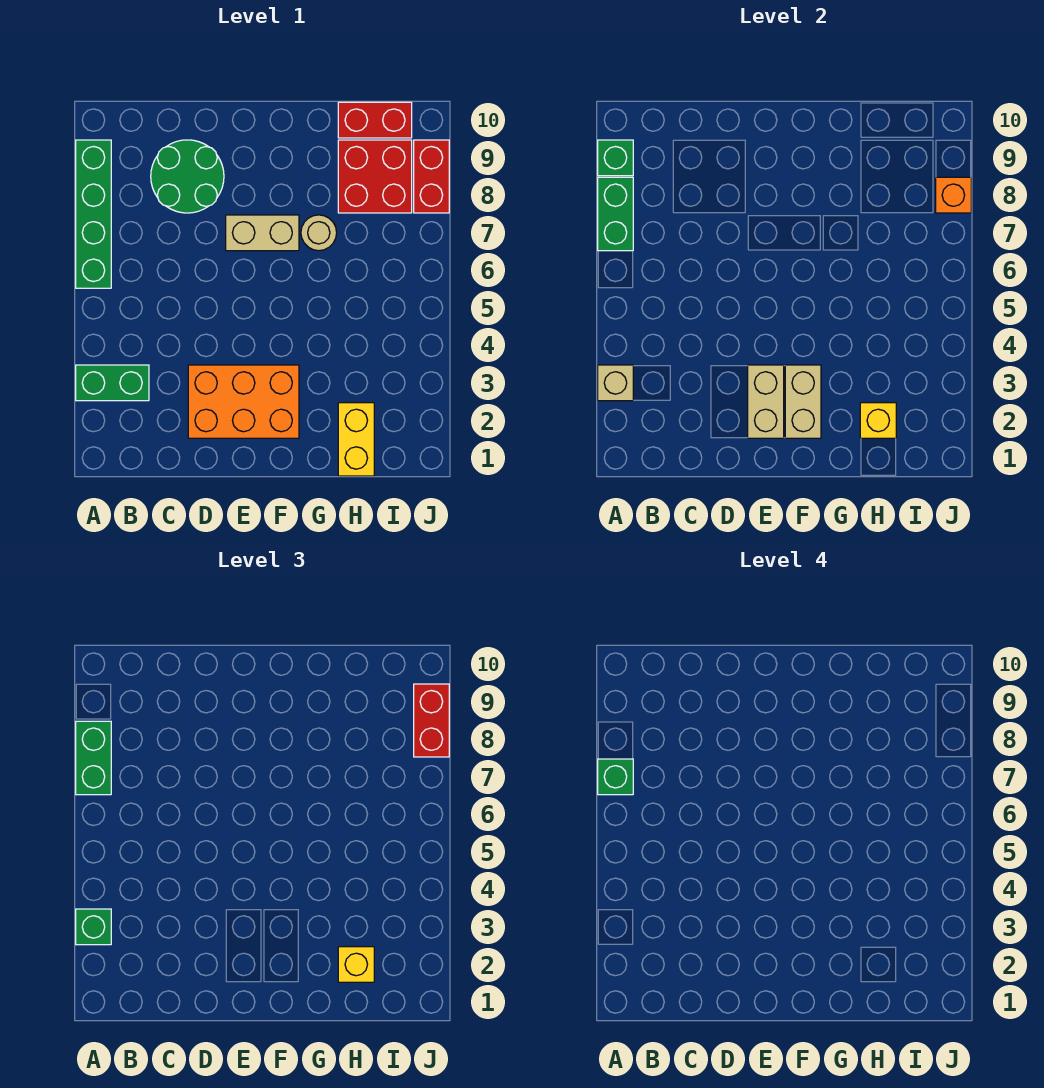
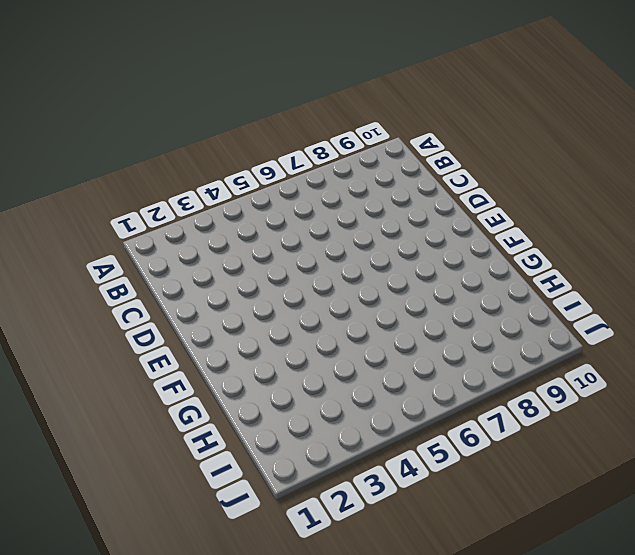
none -> green 1x2 brick [76,365,149,401]
none -> green 1x4 brick [76,140,111,288]
none -> green 2x2 round brick [151,140,224,213]

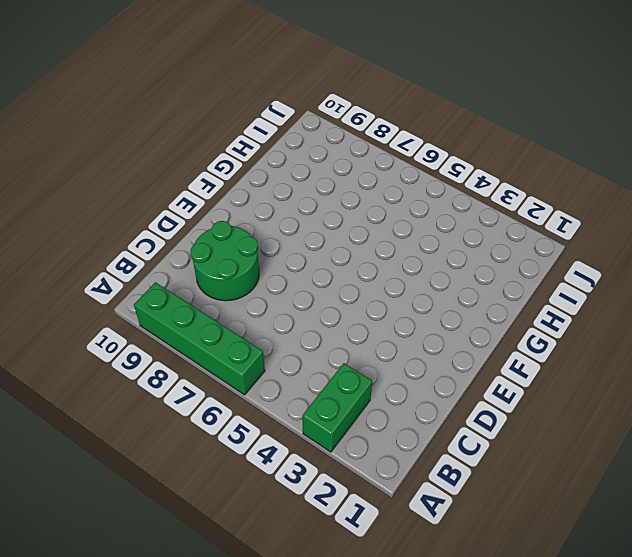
none -> orange 2x3 brick [188,365,299,438]
none -> tan 1x2 brick [226,215,299,251]
none -> tan 1x1 round brick [301,215,337,251]

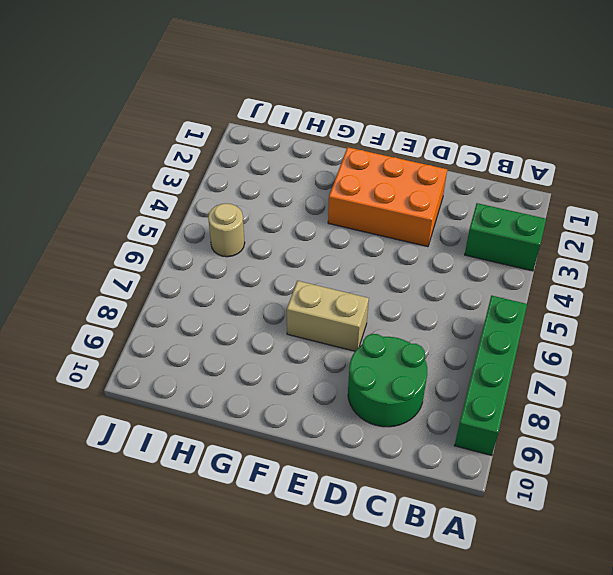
tan 1x1 round brick [208,204,245,257] -> tan 1x1 round brick moved to [301,215,337,251]
none -> yellow 1x2 brick [338,403,374,476]
none -> red 2x2 brick [338,140,412,213]
none -> red 1x2 brick [338,102,412,138]

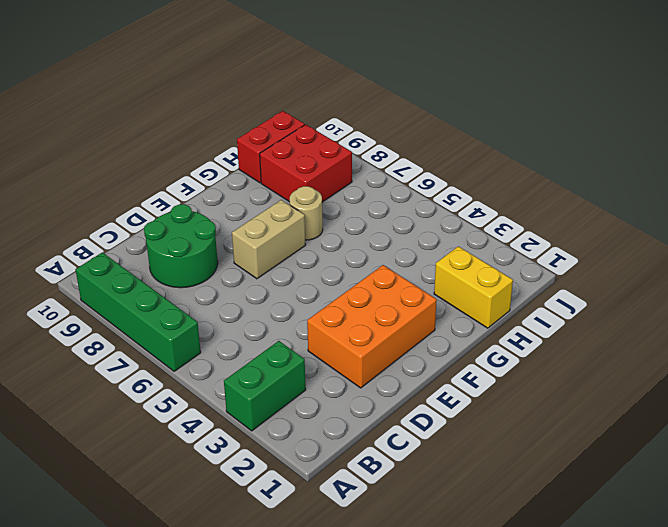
none -> red 1x2 brick [414,140,449,213]
none -> tan 1x1 brick [598,365,633,401]
none -> green 1x2 brick [598,177,633,251]

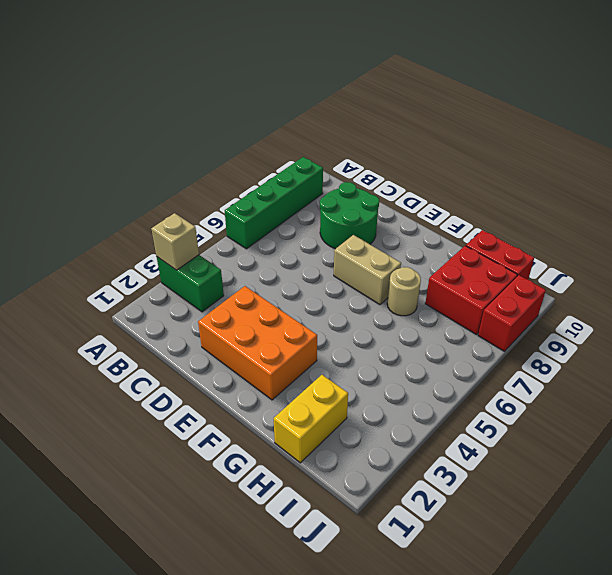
none -> green 1x2 brick [598,177,633,251]
none -> green 1x1 brick [598,140,633,176]
none -> tan 1x2 brick [748,365,784,438]

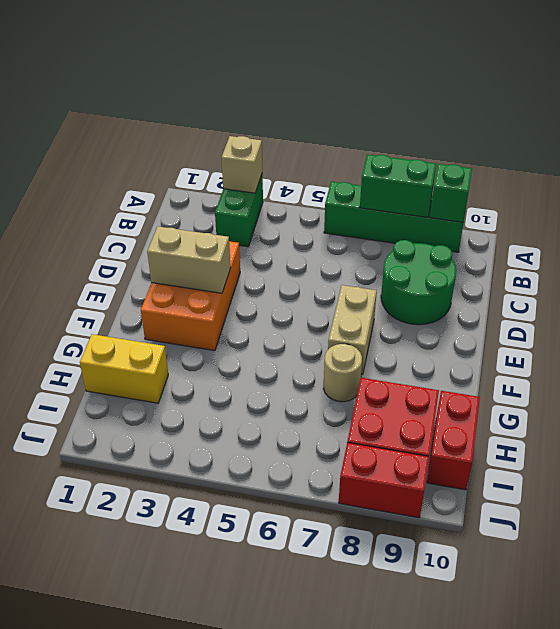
none -> tan 1x2 brick [785,365,821,438]
none -> yellow 1x1 brick [860,403,896,438]
none -> orange 1x1 brick [936,177,971,213]

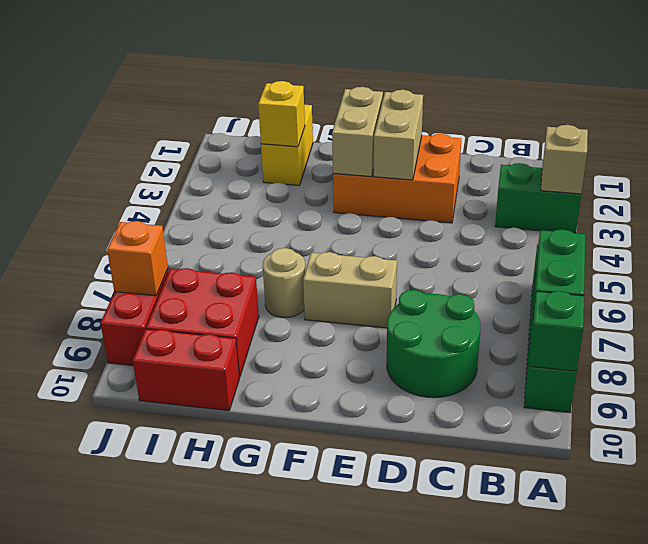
none -> green 1x1 brick [76,909,111,945]
none -> green 1x2 brick [76,721,111,795]
none -> yellow 1x1 brick [338,947,374,982]

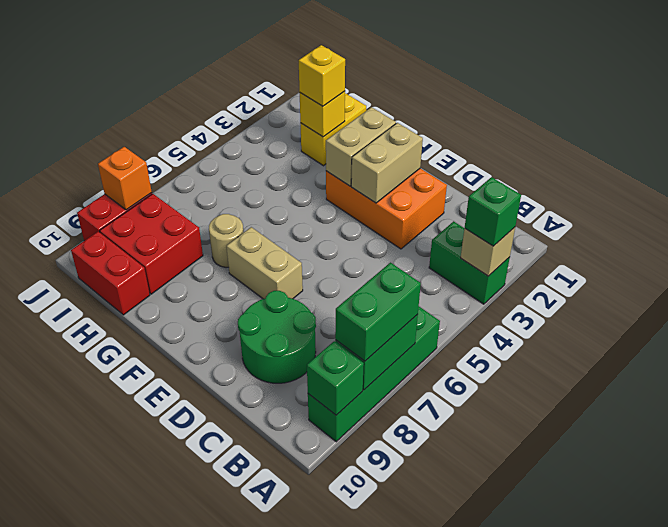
none -> red 1x2 brick [414,684,449,757]
none -> green 1x1 brick [598,759,633,795]

